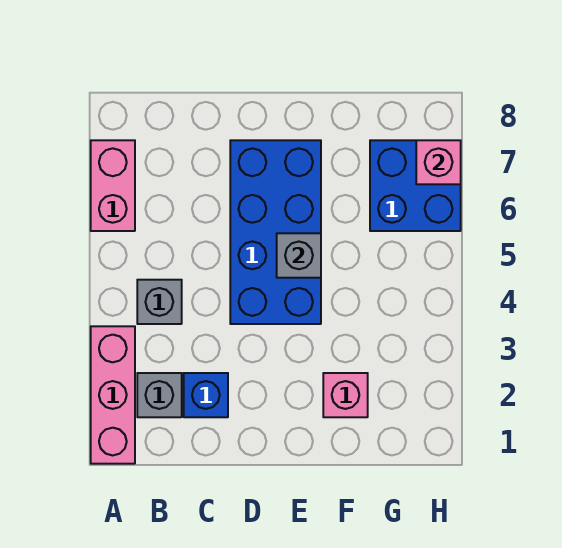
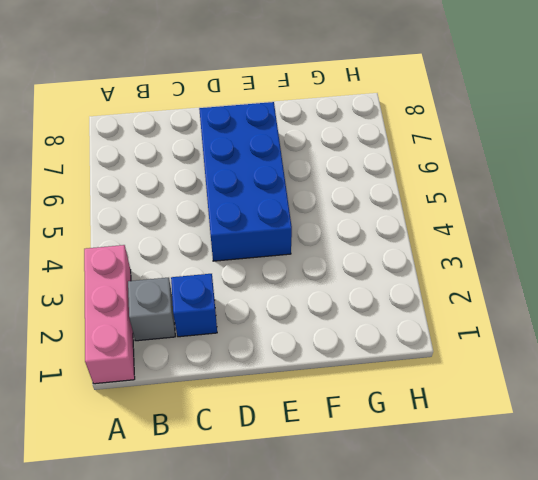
none -> pink 1x2 brick [91,140,135,231]
none -> grey 1x1 brick [137,280,182,324]

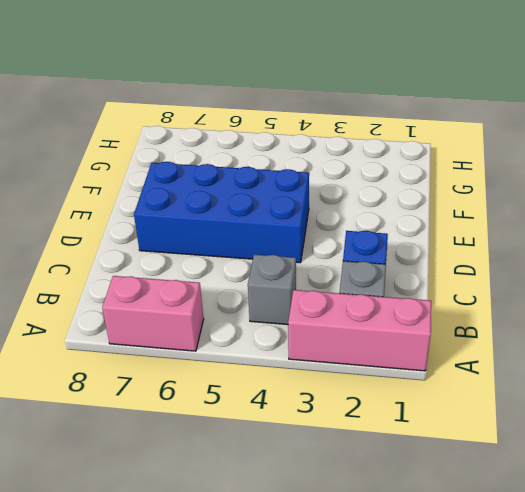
none -> pink 1x1 brick [323,373,368,417]
none -> blue 2x2 brick [370,140,461,231]

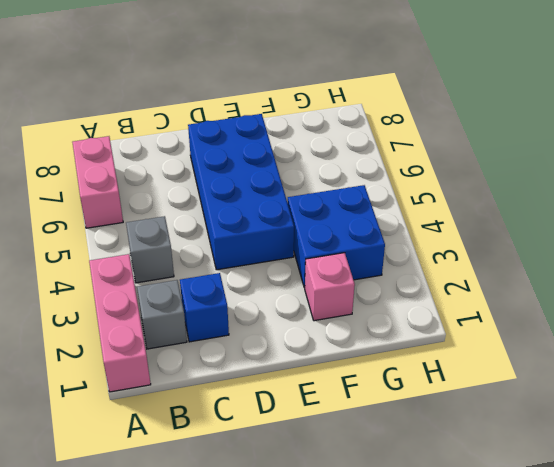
blue 2x2 brick [288,185,385,288] -> blue 2x2 brick moved to [370,140,461,231]
none -> grey 1x1 brick [277,233,321,278]
none -> pink 1x1 brick [416,140,461,184]

